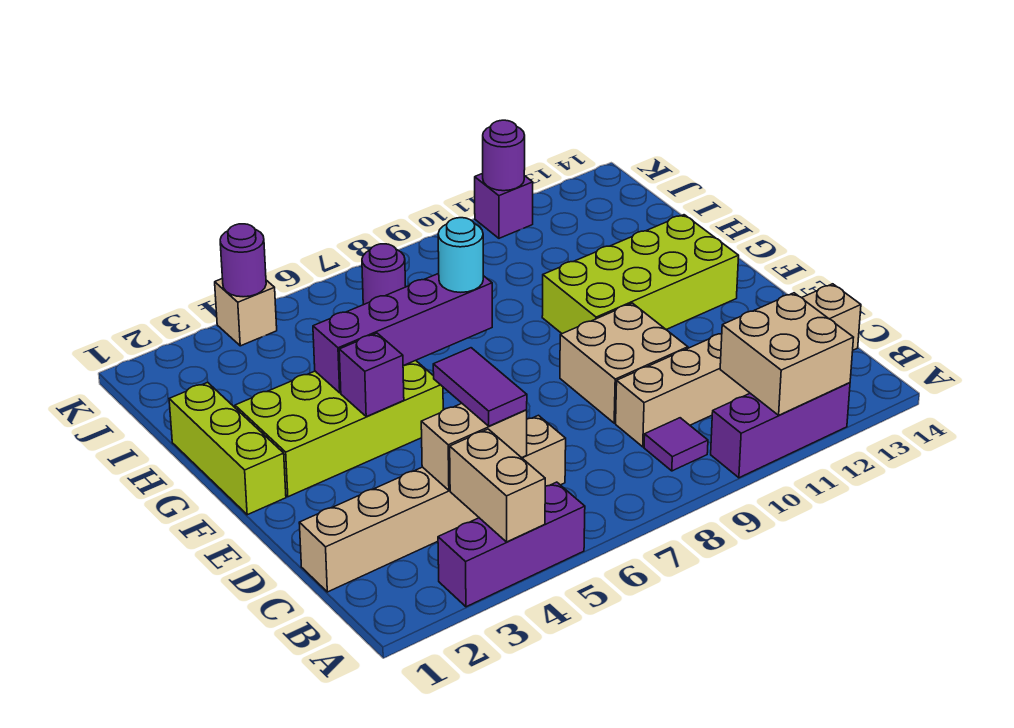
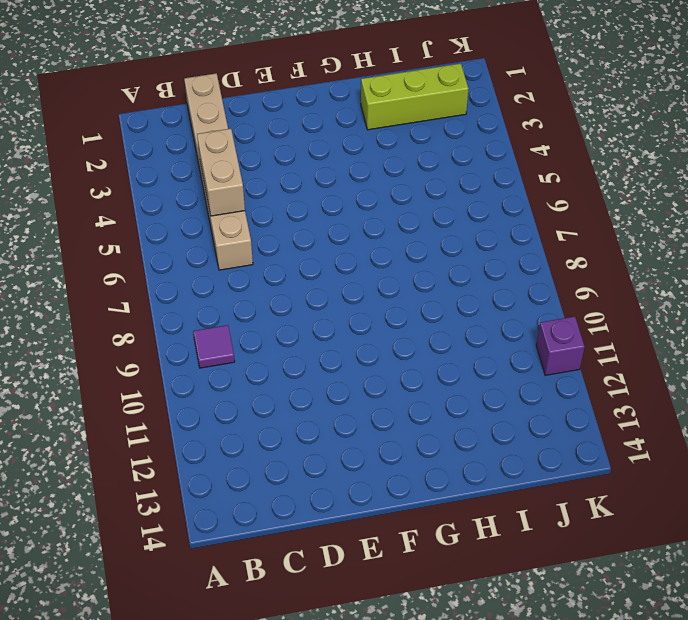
lime 1x3 brick [361,63,468,130] -> lime 1x3 brick moved to [169,382,286,515]
none -> purple 1x3 brick [438,482,585,607]
none -> purple 1x3 brick [711,383,850,478]
none -> tan 1x6 brick [616,284,861,447]

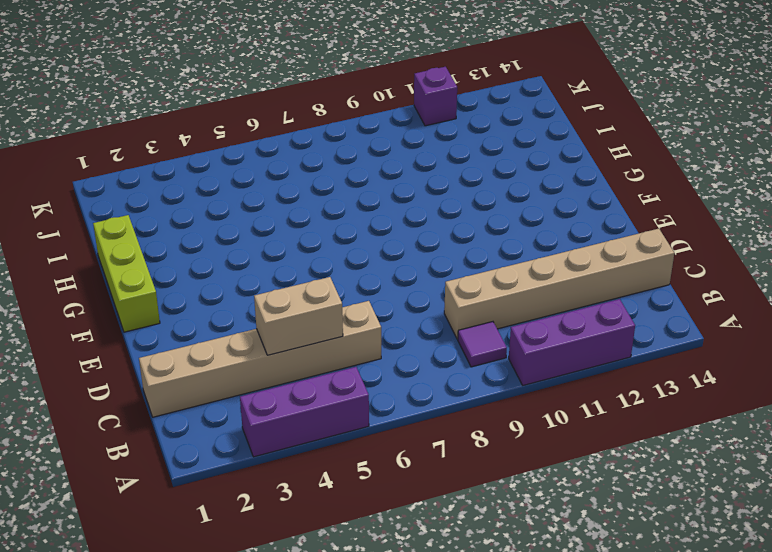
none -> tan 2x2 brick [560,303,688,423]
none -> lime 2x4 brick [235,360,443,497]
none -> lime 2x4 brick [542,215,739,334]

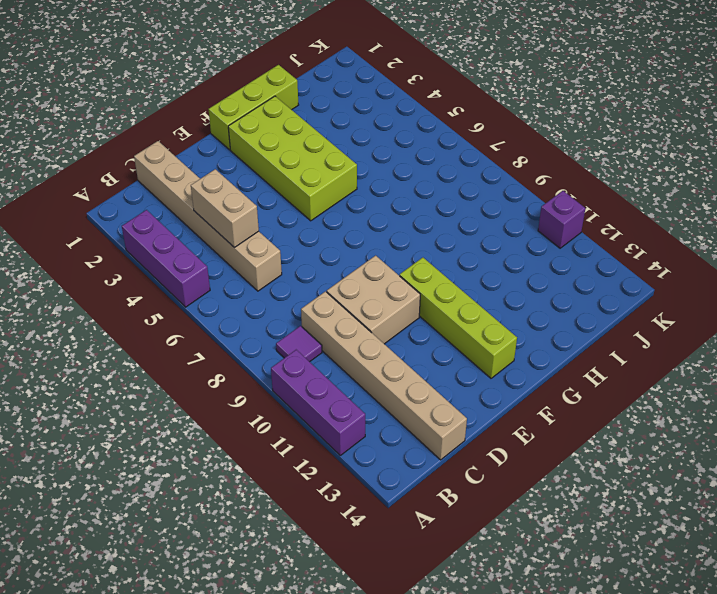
lime 1x4 brick [400,258,517,378] -> lime 2x4 brick [542,215,739,334]
none -> purple 1x1 round brick [362,244,406,304]
none -> tan 1x1 brick [215,279,277,346]
none -> tan 1x2 brick [450,429,545,542]

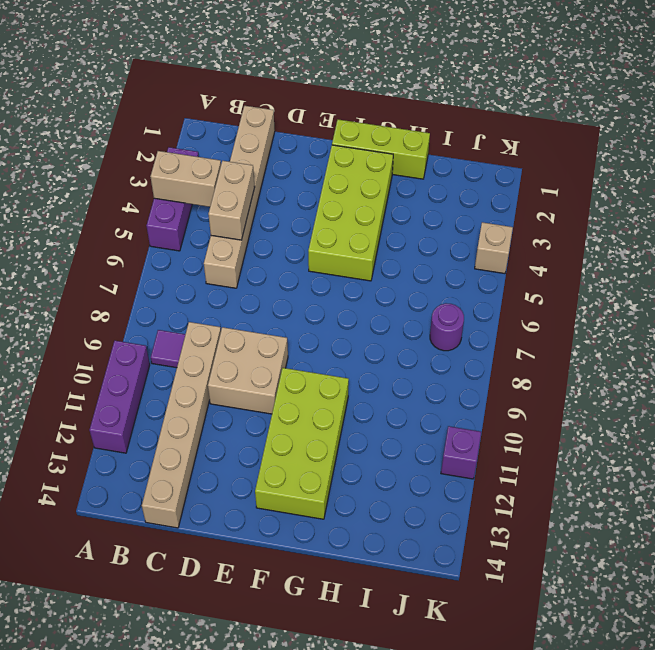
none -> tan 2x2 brick [720,293,854,415]
none -> purple 1x1 brick [339,333,404,417]
none -> purple 1x4 brick [313,273,492,393]

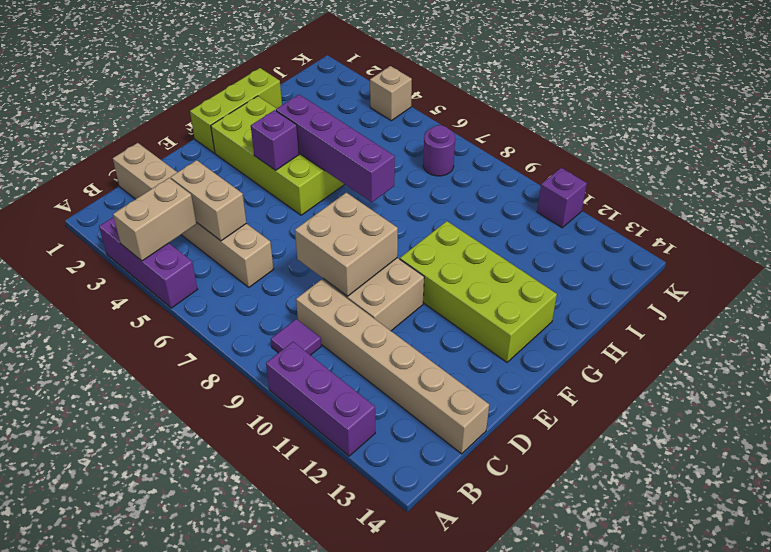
tan 2x2 brick [295,193,398,296] -> tan 2x2 brick moved to [720,293,854,415]
none -> purple 1x1 round brick [220,224,266,297]
none -> purple 1x1 round brick [483,120,525,191]
none -> purple 1x2 tile [433,348,527,426]

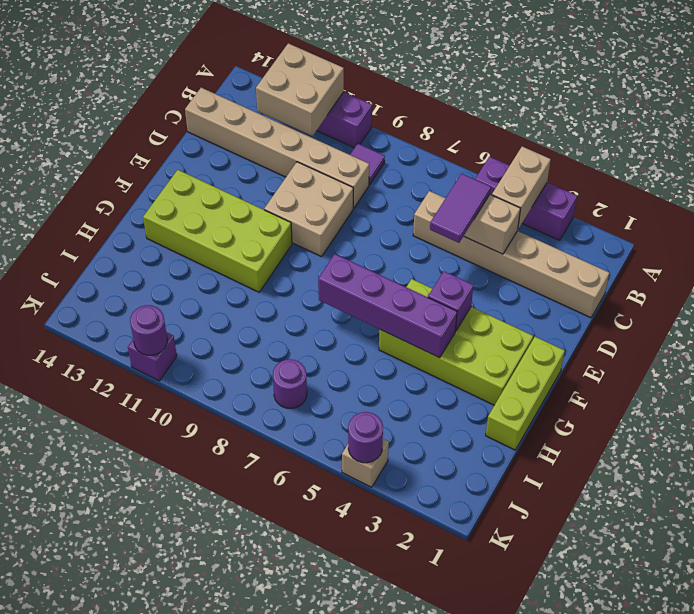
none -> cyan 1x1 round brick [438,218,483,292]

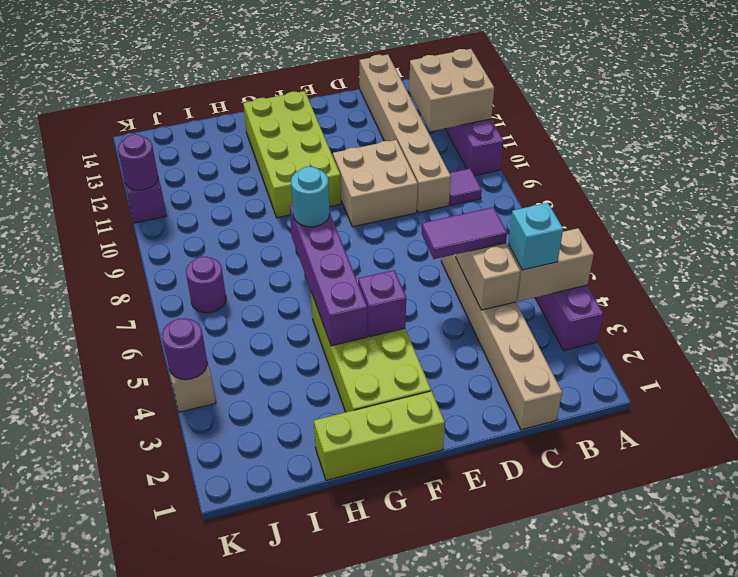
cyan 1x1 brick [508,203,563,270] -> none

